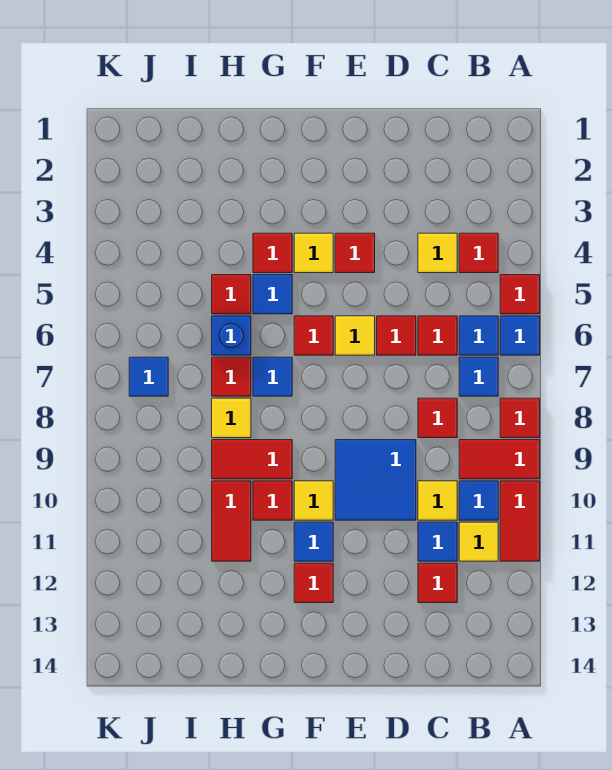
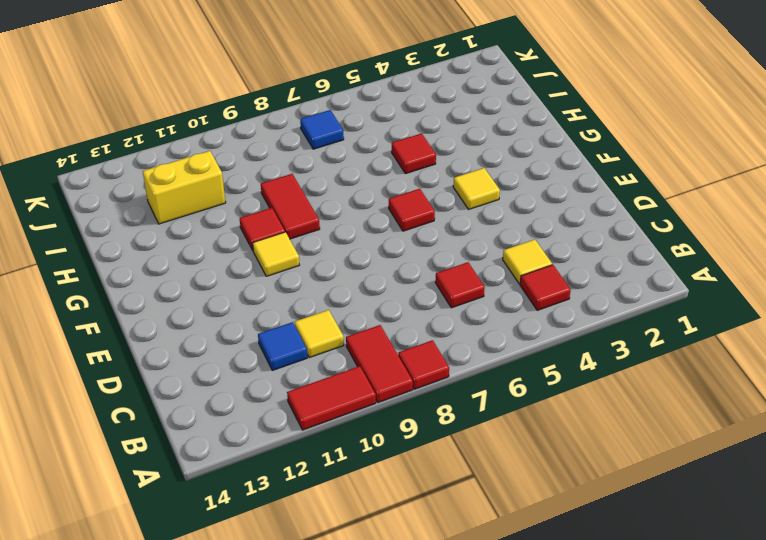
yellow 1x2 brick [143,151,226,224] -> none
none -> red 1x1 tile [500,275,540,314]
none -> blue 1x1 tile [500,316,540,355]
none -> blue 1x1 tile [459,316,498,355]
none -> blue 1x1 tile [459,357,498,396]

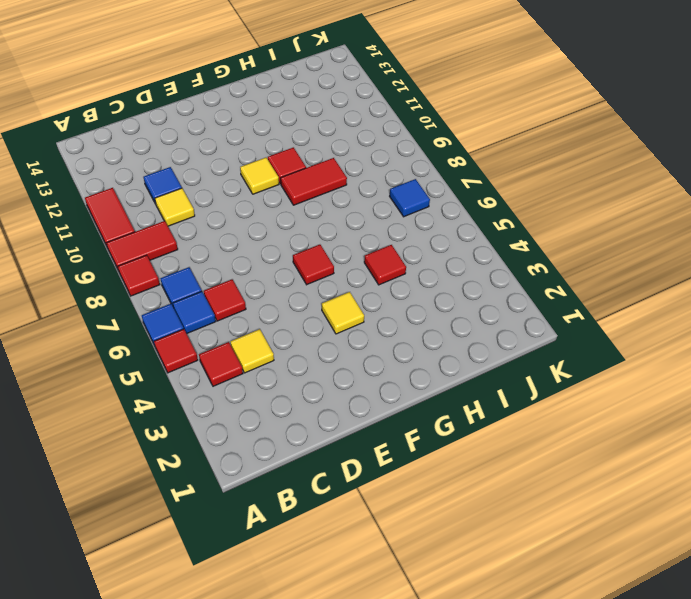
none -> blue 1x1 tile [459,481,498,520]
none -> yellow 1x1 tile [459,522,498,561]
none -> red 1x1 tile [418,398,457,438]
none -> red 1x1 tile [418,563,457,603]

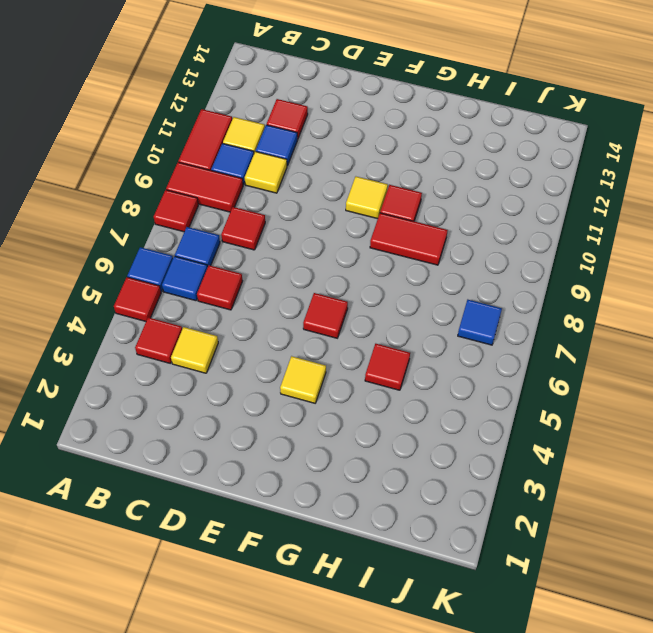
none -> red 1x1 tile [377,316,416,355]
none -> blue 2x2 tile [335,440,416,520]
none -> red 1x1 tile [335,233,375,273]
none -> yellow 1x1 tile [335,316,375,355]

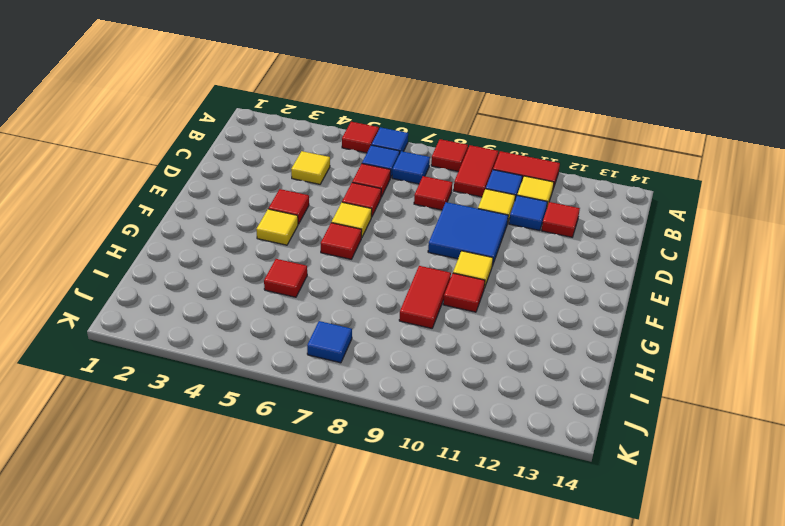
none -> red 1x1 tile [459,233,498,273]
none -> blue 1x1 tile [294,522,333,561]
none -> red 1x1 tile [294,563,333,603]
none -> red 1x1 tile [253,233,292,273]

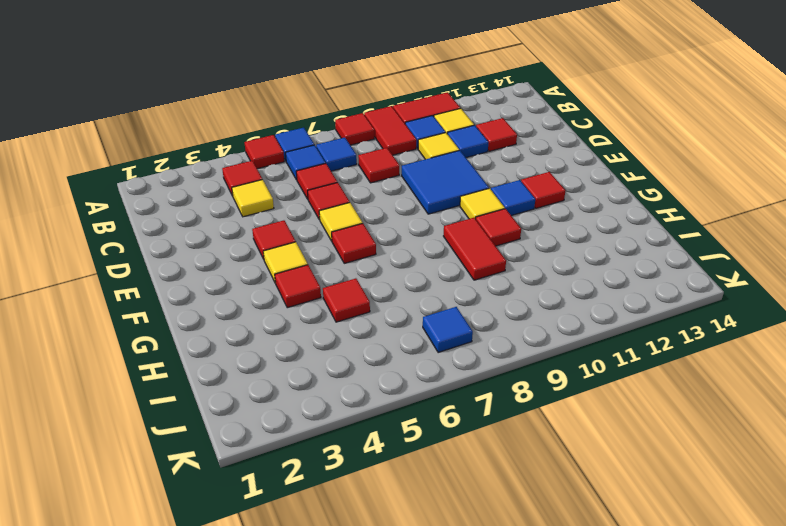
none -> blue 1x1 tile [253,275,292,314]
none -> blue 1x1 tile [253,357,292,396]
none -> blue 1x1 brick [212,316,251,355]
none -> red 1x1 tile [212,357,251,396]

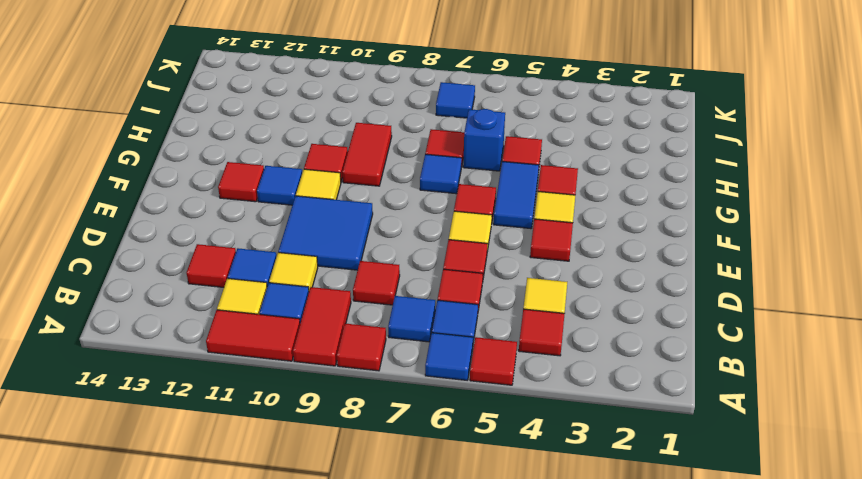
blue 1x2 tile [494,161,539,229] -> blue 1x1 tile [253,275,292,314]
none -> yellow 1x1 tile [212,398,251,438]
none -> red 1x2 tile [212,481,251,561]

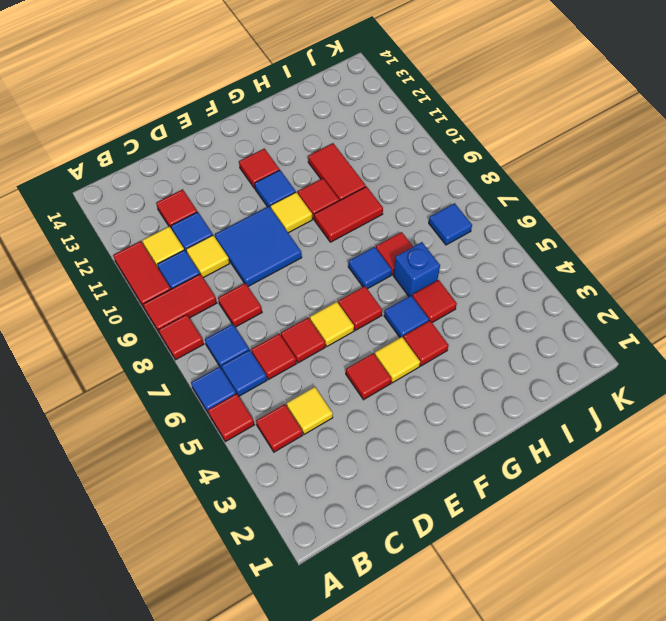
none -> yellow 1x1 tile [212,398,251,438]

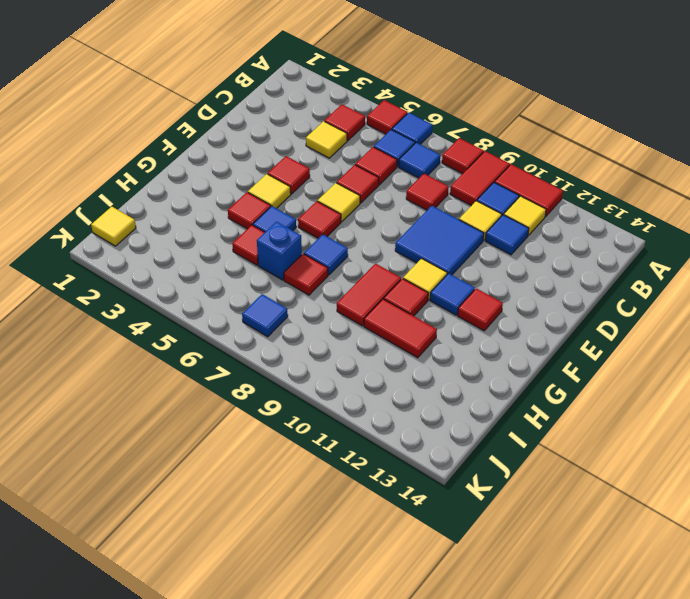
yellow 1x1 tile [91,207,136,246] -> yellow 1x1 tile moved to [212,398,251,438]
none -> red 1x1 tile [418,563,457,603]

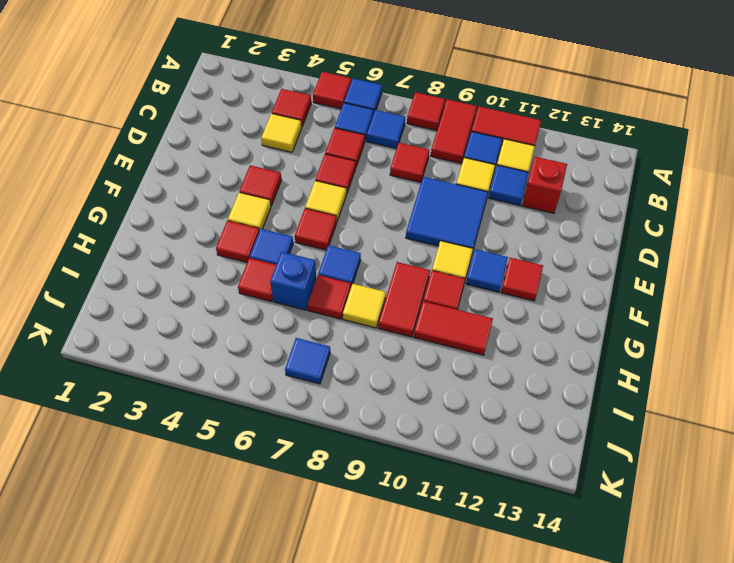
red 1x1 brick [522,157,567,213] -> red 1x1 tile [418,563,457,603]

